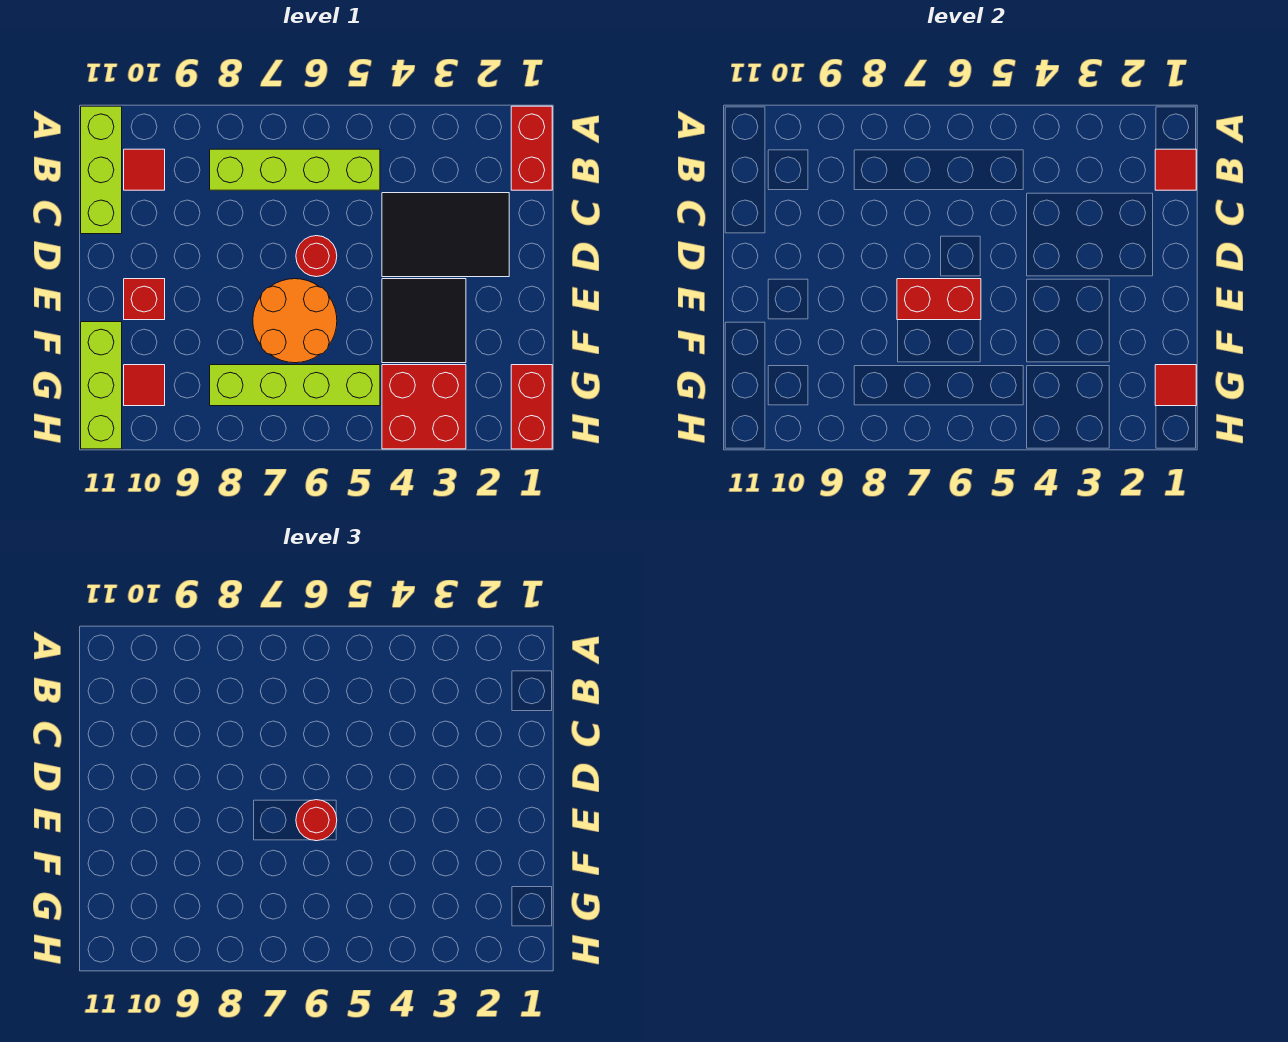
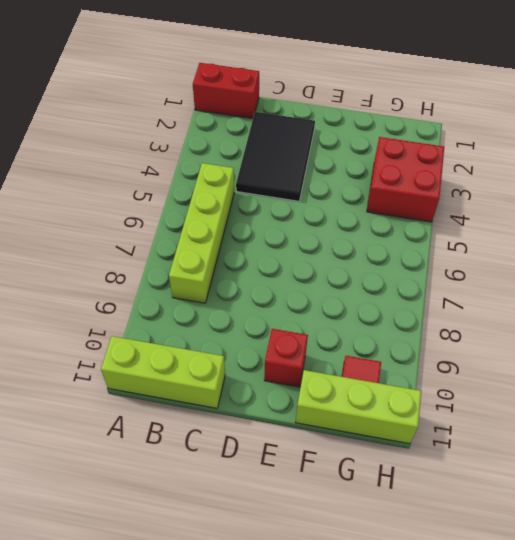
none -> red 1x1 tile [124,149,165,190]
none -> red 1x1 round brick [296,236,337,277]
none -> black 2x2 tile [382,279,466,363]

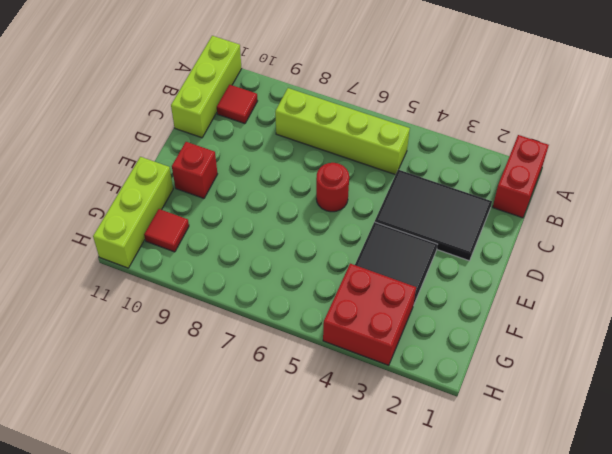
none -> orange 2x2 round brick [253,279,337,363]
none -> red 1x2 brick [511,365,552,449]
none -> lime 1x4 brick [210,365,380,406]

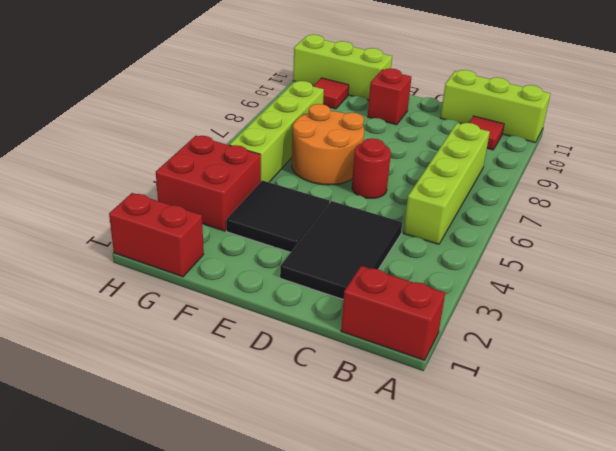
none -> red 1x1 tile [1155,149,1196,190]
none -> red 1x2 brick [897,279,981,320]
none -> red 1x1 tile [1155,365,1196,406]

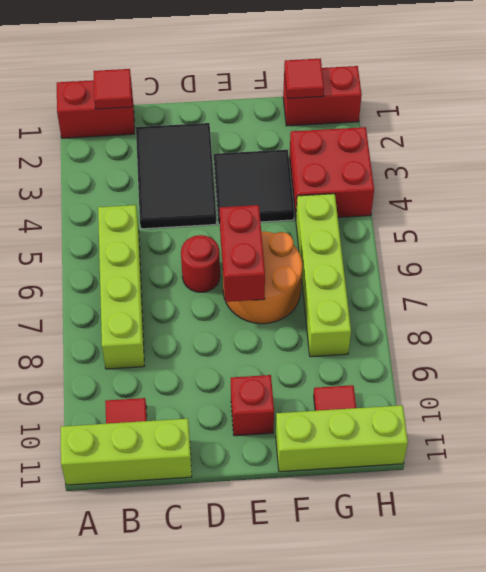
none -> red 1x1 round brick [296,800,337,841]

